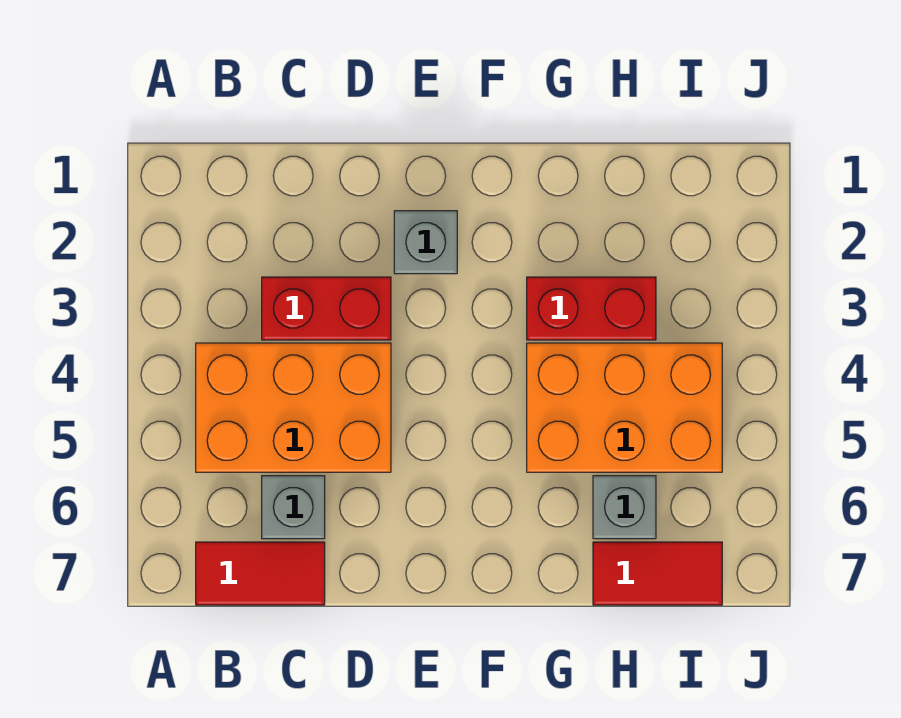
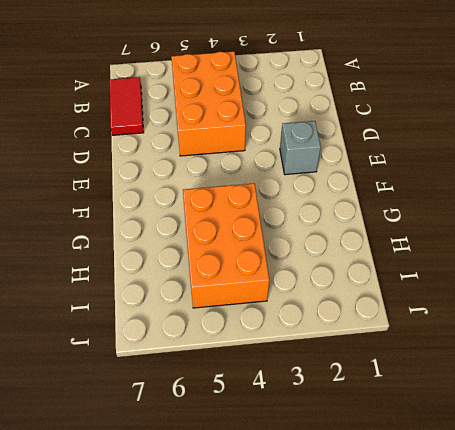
none -> red 1x2 brick [262,277,391,340]
none -> grey 1x1 brick [262,476,325,539]

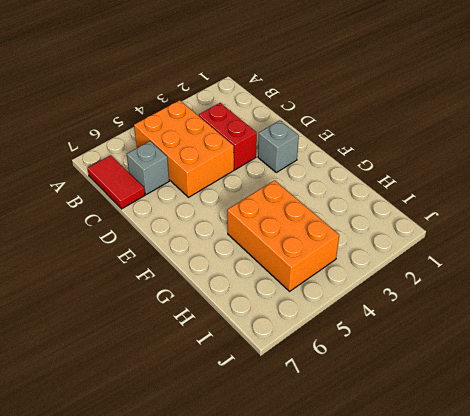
none -> red 1x2 brick [527,277,656,340]
none -> grey 1x1 brick [593,476,656,539]

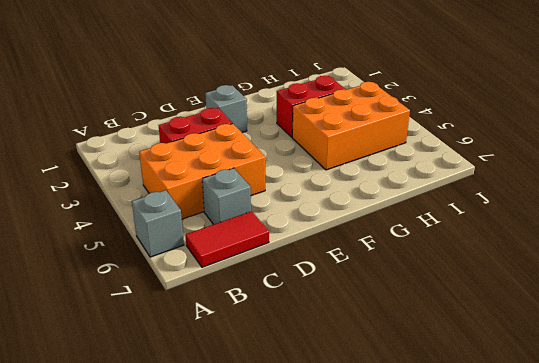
grey 1x1 brick [132,190,184,257] -> grey 1x1 brick moved to [593,476,656,539]
none -> red 1x2 tile [593,542,722,605]

